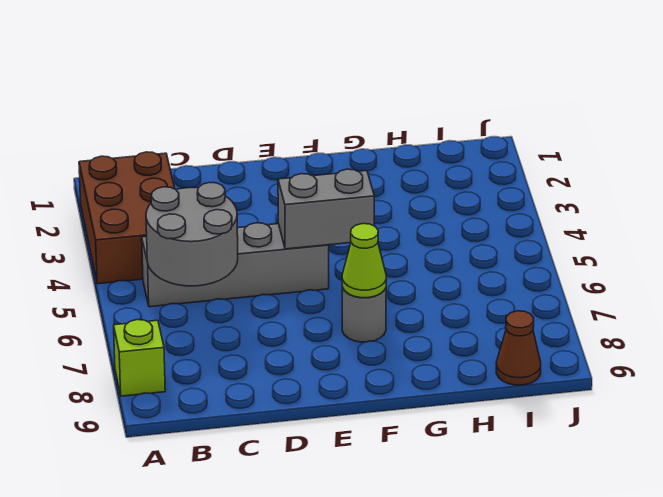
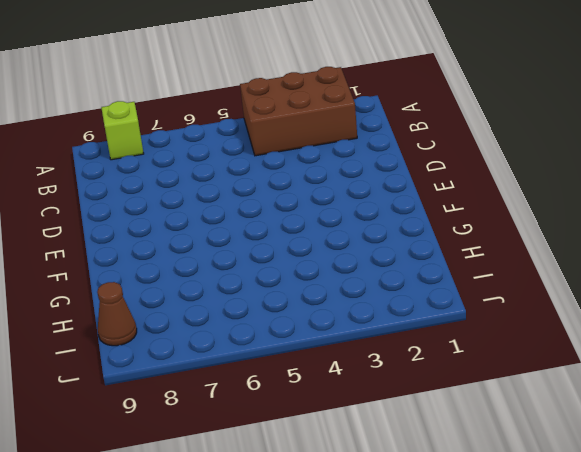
none -> grey 1x4 brick [142,223,329,307]
none -> grey 1x1 round brick [342,288,386,342]

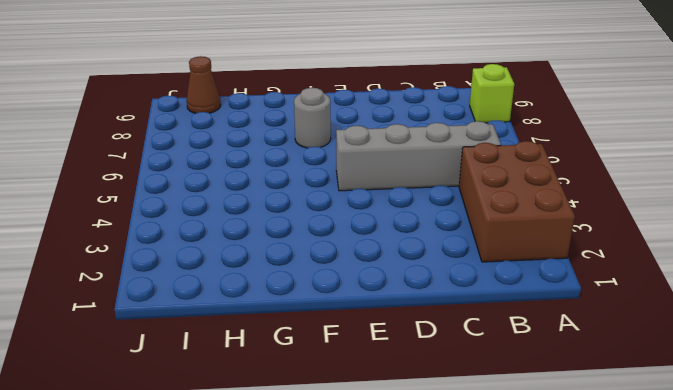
none -> grey 2x2 round brick [146,183,238,286]
none -> grey 1x2 brick [278,169,374,249]

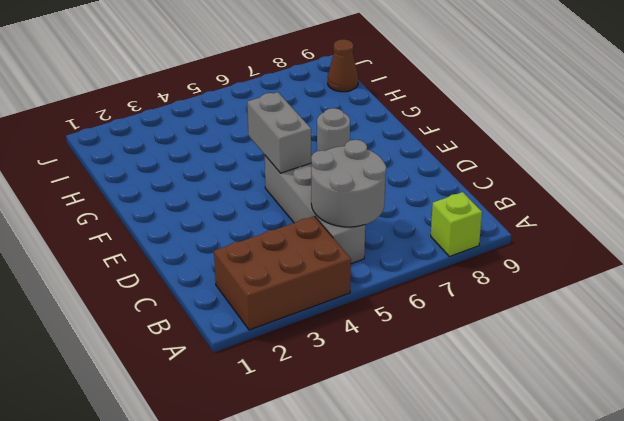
none -> lime 1x1 cone [342,224,386,298]

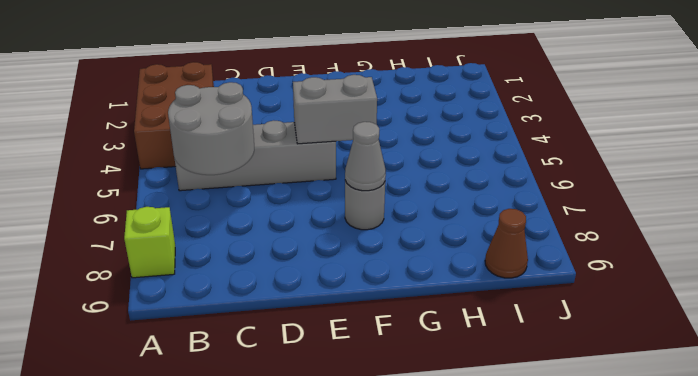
grey 1x1 cone [345,122,386,191] -> lime 1x1 cone [342,224,386,298]

